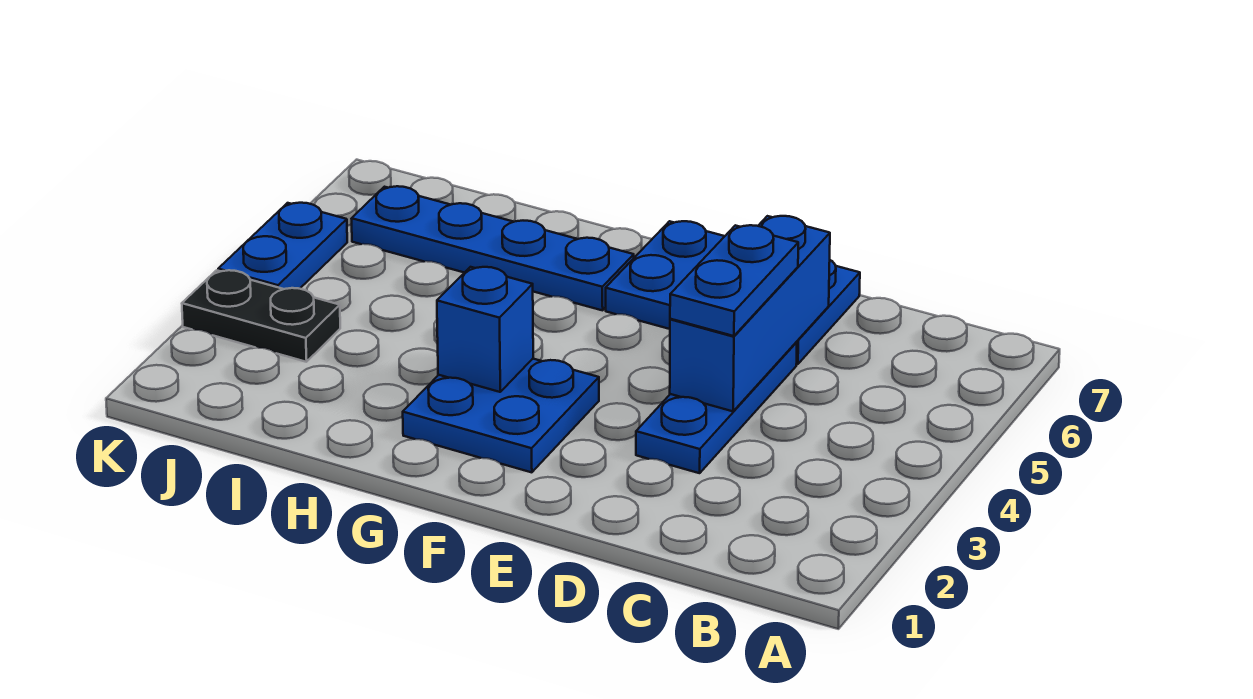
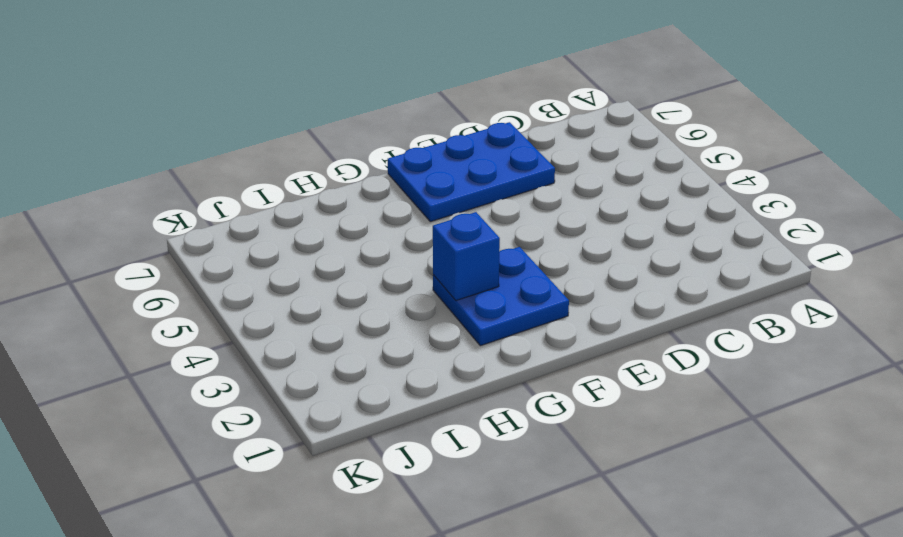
none -> blue 1x3 plate [636,342,797,473]
none -> blue 1x4 plate [351,186,634,310]

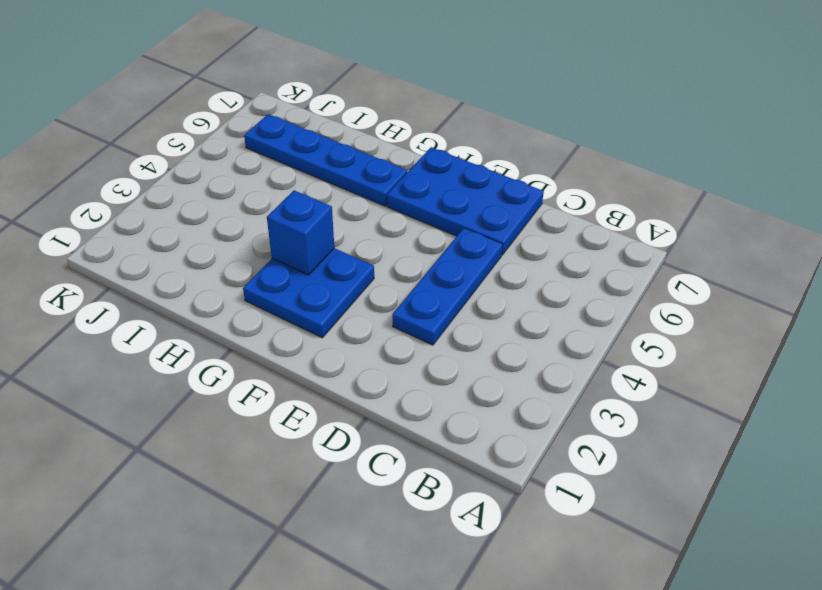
none -> black 1x2 plate [182,270,340,362]
none -> blue 1x2 plate [218,203,347,289]

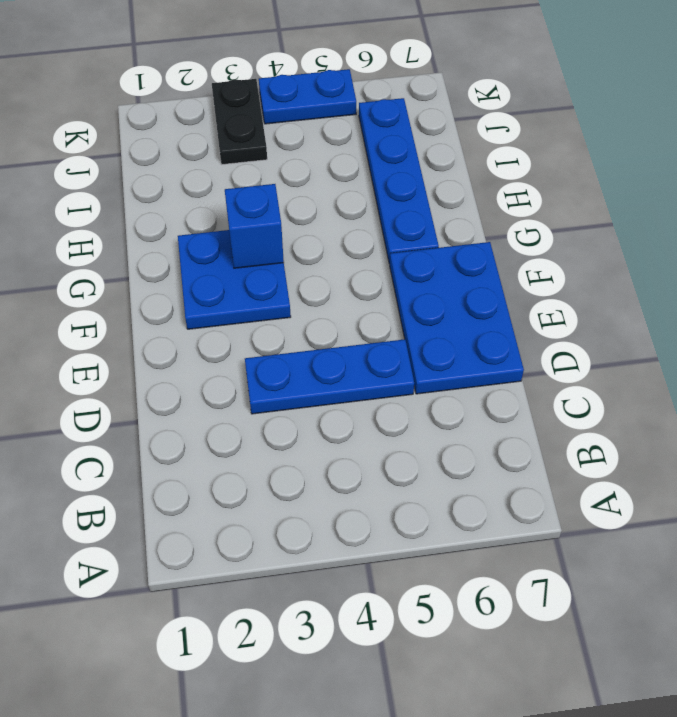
none -> blue 1x3 brick [670,216,830,411]
none -> blue 1x2 plate [670,225,798,336]

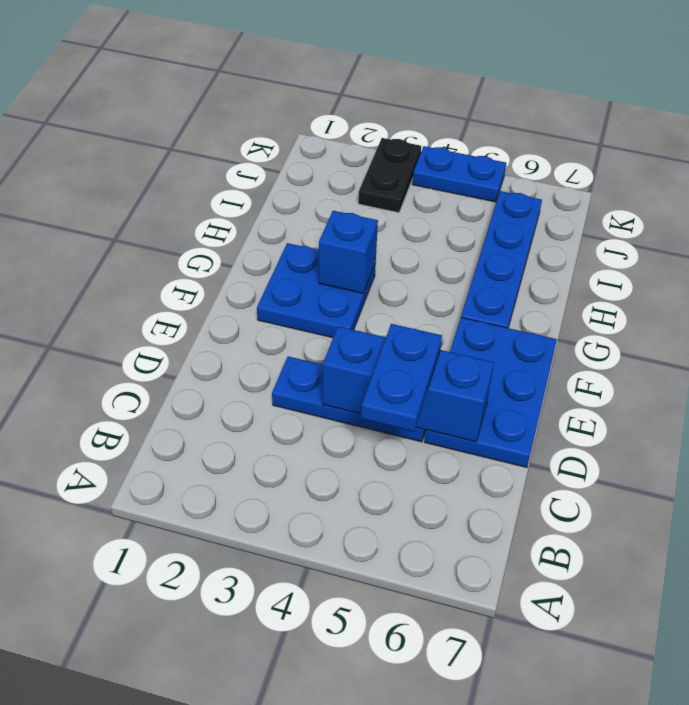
blue 1x2 plate [361,324,442,431] -> blue 1x2 plate turned to [670,225,798,336]

